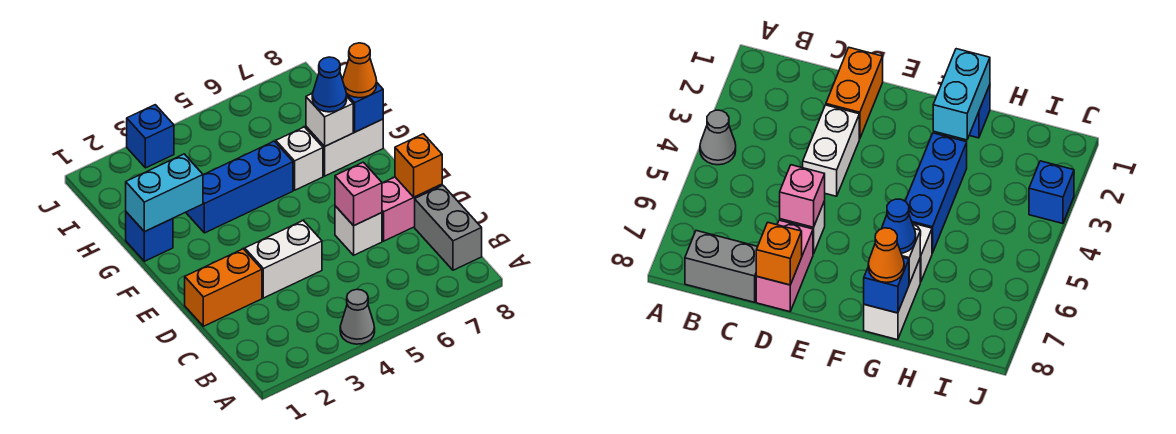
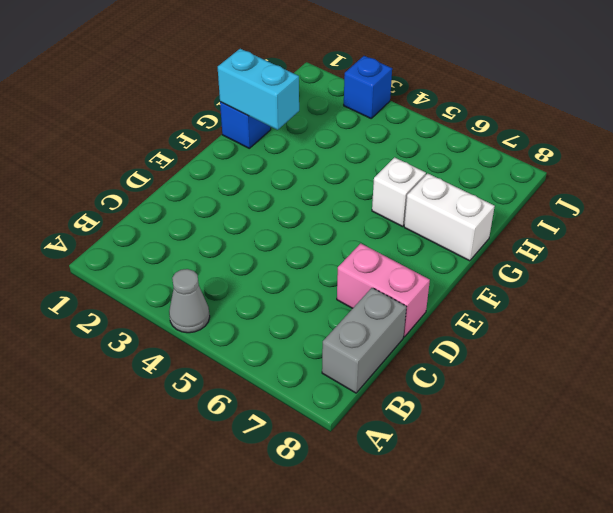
none -> orange 1x2 brick [185,249,262,326]
none -> white 1x2 brick [245,220,322,298]
none -> white 1x1 brick [335,206,382,255]

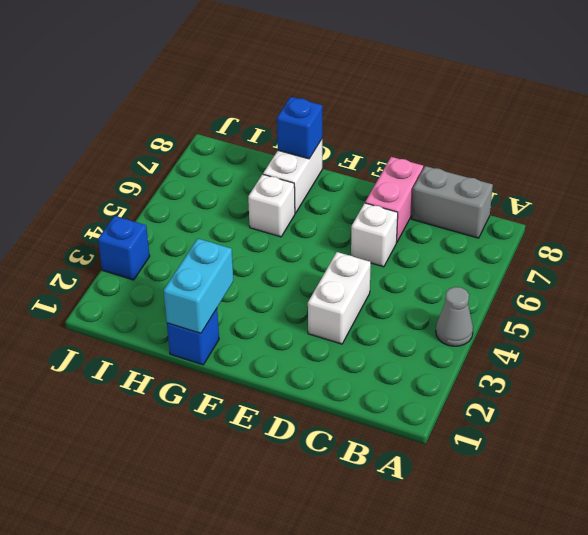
none -> orange 1x2 brick [185,249,262,326]
none -> blue 1x3 brick [186,141,293,233]
none -> pink 1x1 brick [335,162,382,226]

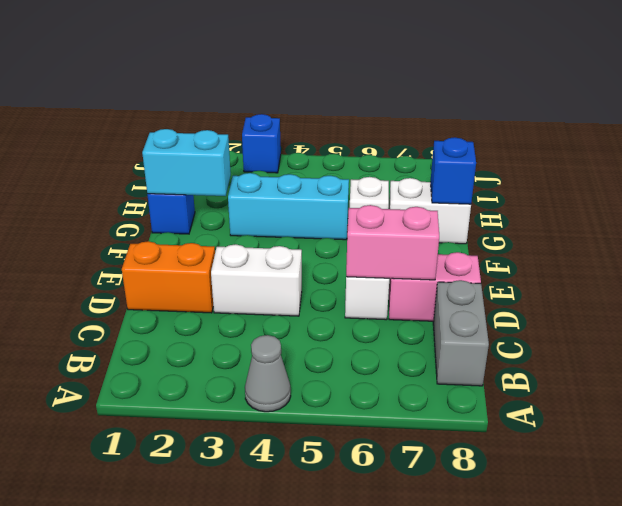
pink 1x2 brick [346,205,439,280] -> pink 1x1 brick [335,162,382,226]
cyan 1x3 brick [228,173,349,240] -> blue 1x3 brick [186,141,293,233]
none -> orange 1x1 brick [395,134,442,197]
none -> white 1x1 brick [306,93,353,146]
none -> blue 1x1 cone [312,57,347,112]

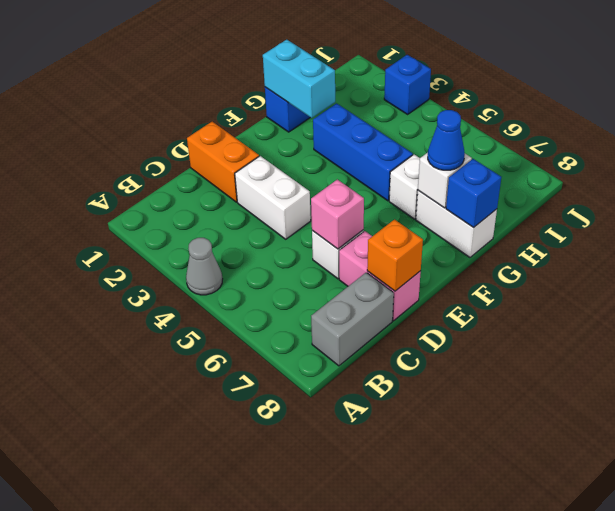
none -> orange 1x1 cone [343,43,377,98]

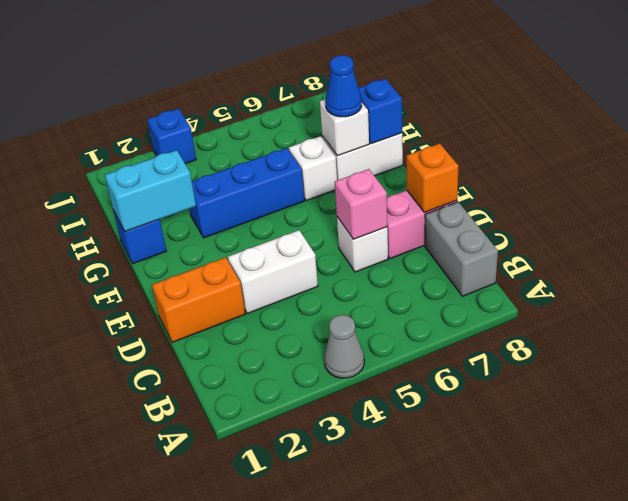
none -> orange 1x1 cone [343,43,377,98]

